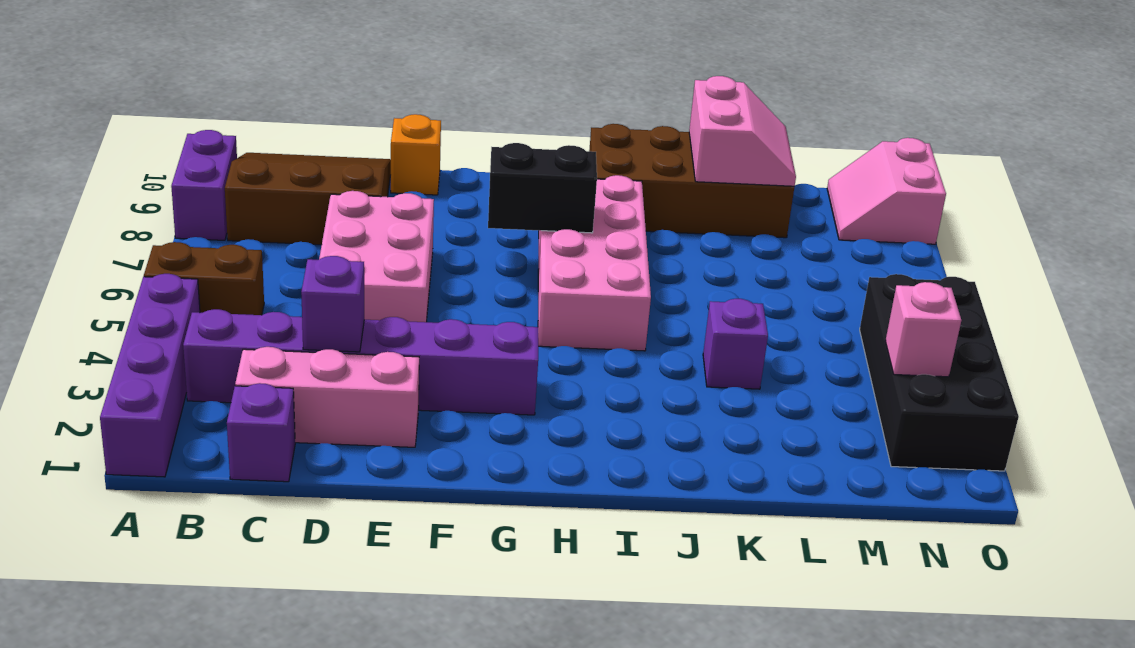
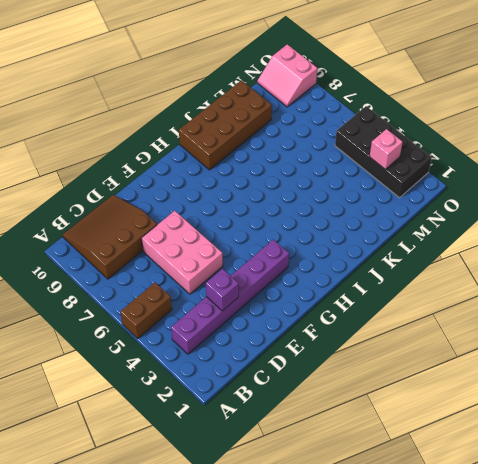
none -> purple 1x4 brick [100,274,200,477]
none -> purple 1x2 brick [171,130,237,240]
none -> purple 1x1 brick [227,383,295,482]

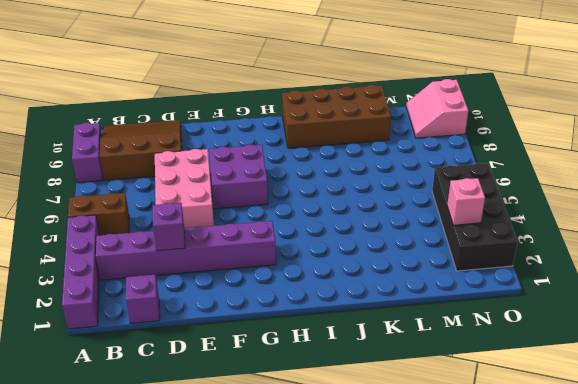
purple 2x2 brick [209,144,268,209] -> none
none -> pink 1x3 brick [235,347,419,447]
none -> orange 1x1 brick [391,114,441,195]
none -> pink 2x4 brick [538,175,651,351]

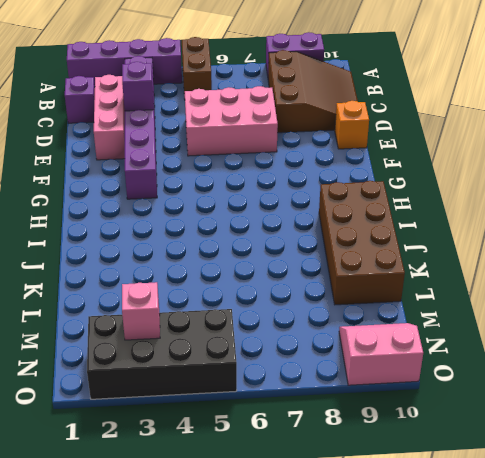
none -> pink 2x4 brick [538,175,651,351]
none -> purple 1x1 brick [703,299,768,389]
none -> black 1x2 brick [488,143,597,233]

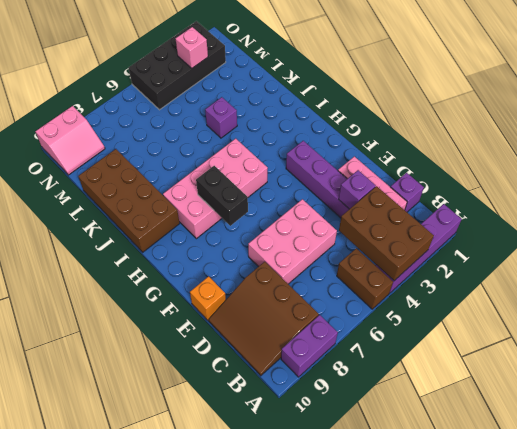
brown 2x3 brick [339,186,434,281] -> none
none -> pink 2x2 slope [689,76,796,186]

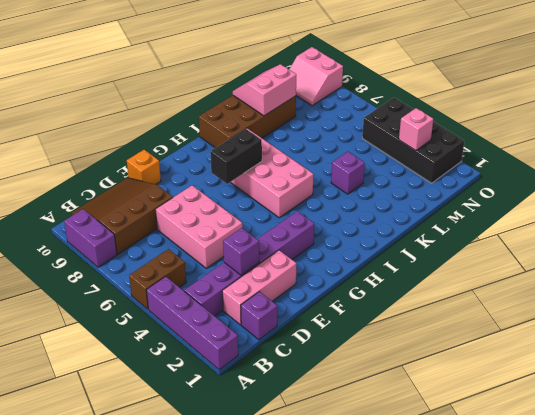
pink 2x2 slope [233,64,296,116] -> pink 2x2 slope turned to [689,76,796,186]

